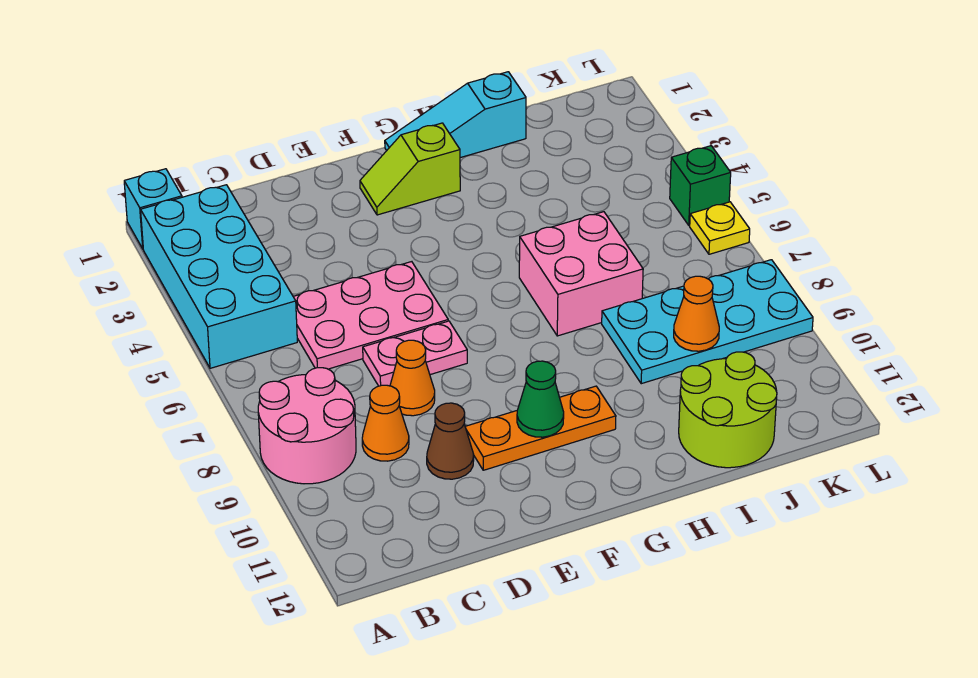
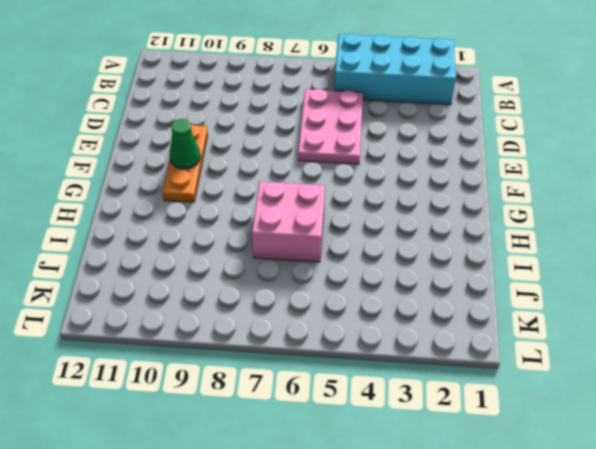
none -> cyan 1x1 brick [124,169,182,249]
none -> pink 2x2 round brick [258,368,356,484]
none -> orange 1x1 cone [362,385,409,461]

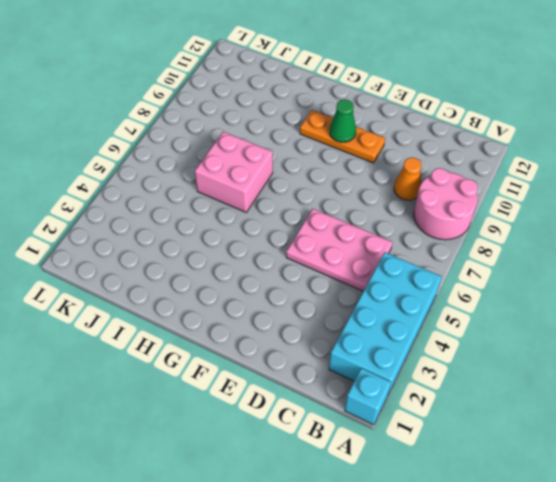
none -> pink 1x2 plate [363,321,467,386]
none -> orange 1x1 cone [390,340,435,416]
none -> brown 1x1 cone [427,403,474,479]

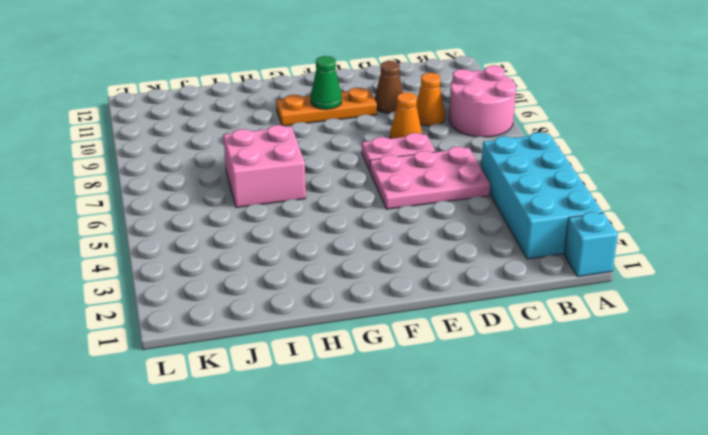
none -> lime 1x2 slope [360,123,460,215]
none -> cyan 1x3 slope [385,72,526,158]
none -> cyan 2x4 plate [602,260,813,384]

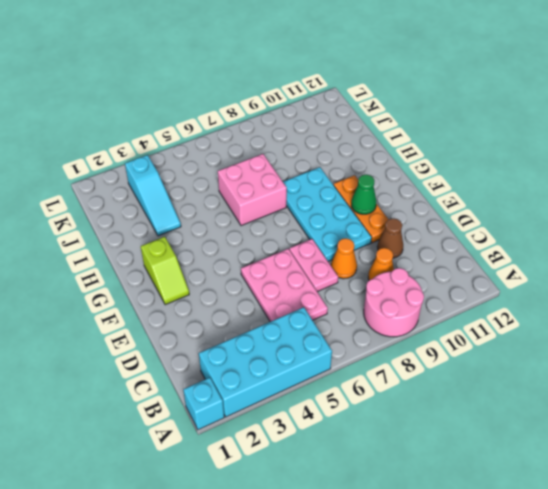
cyan 2x4 plate [283,167,372,261] -> cyan 2x4 plate moved to [602,260,813,384]
cyan 1x3 slope [125,155,181,236] -> cyan 1x3 slope moved to [385,72,526,158]
none -> lime 2x2 round brick [679,352,777,468]
none -> green 1x1 brick [670,146,731,225]
none -> yellow 1x1 plate [690,202,750,254]

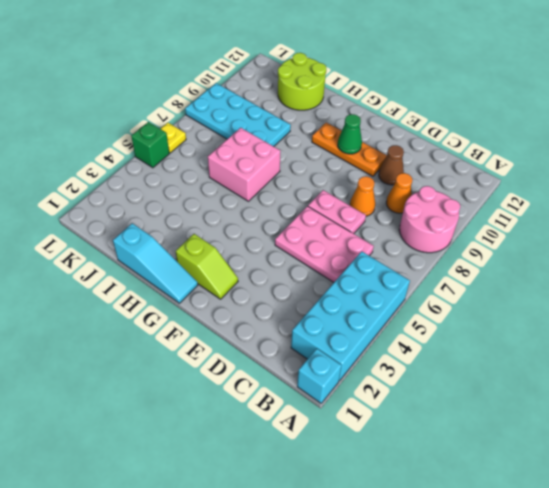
none -> orange 1x1 cone [674,276,719,351]

